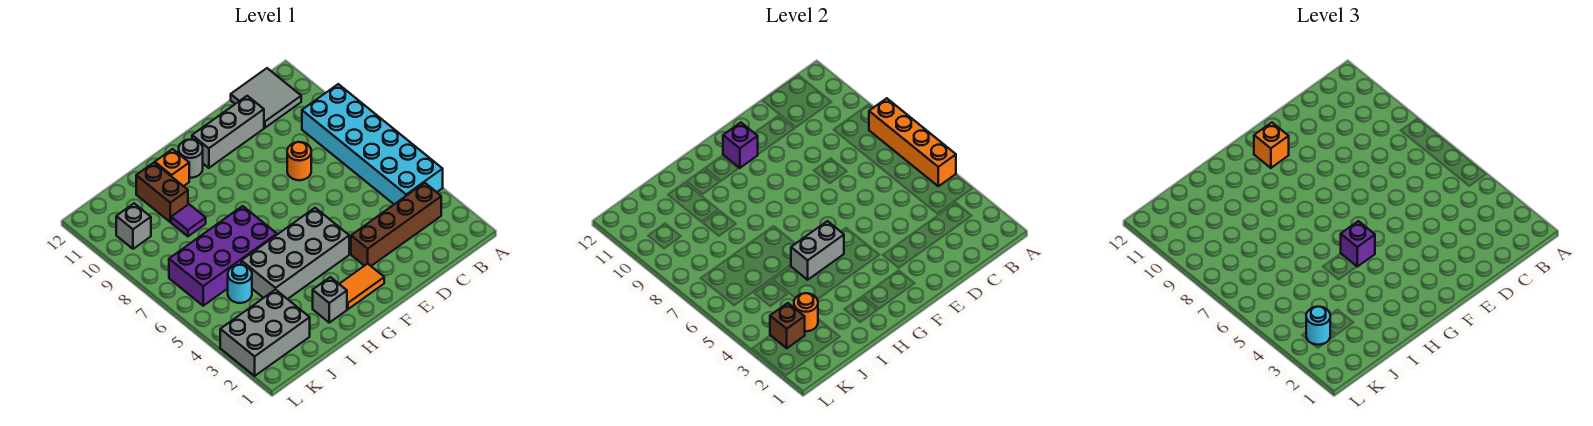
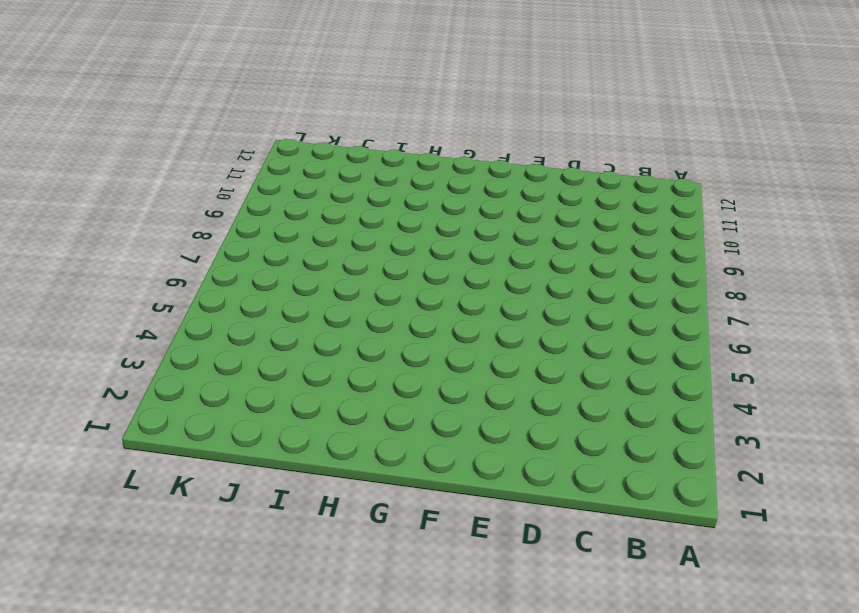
none -> cyan 2x6 brick [302,84,443,204]
none -> brown 1x4 brick [351,183,441,266]
none -> grey 2x2 tile [231,68,301,128]

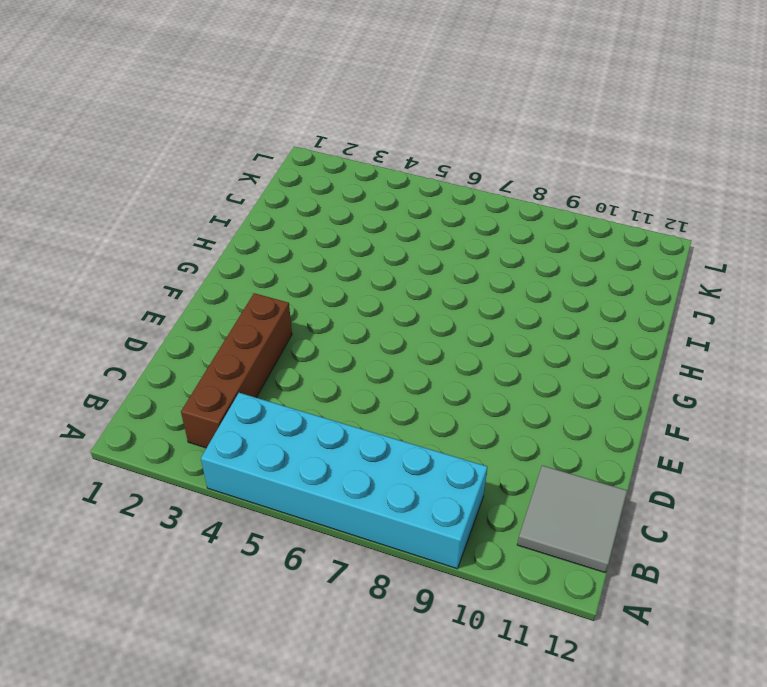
none -> orange 1x1 round brick [287,142,311,180]
none -> grey 1x3 brick [192,96,264,168]
none -> orange 1x2 tile [340,264,384,309]

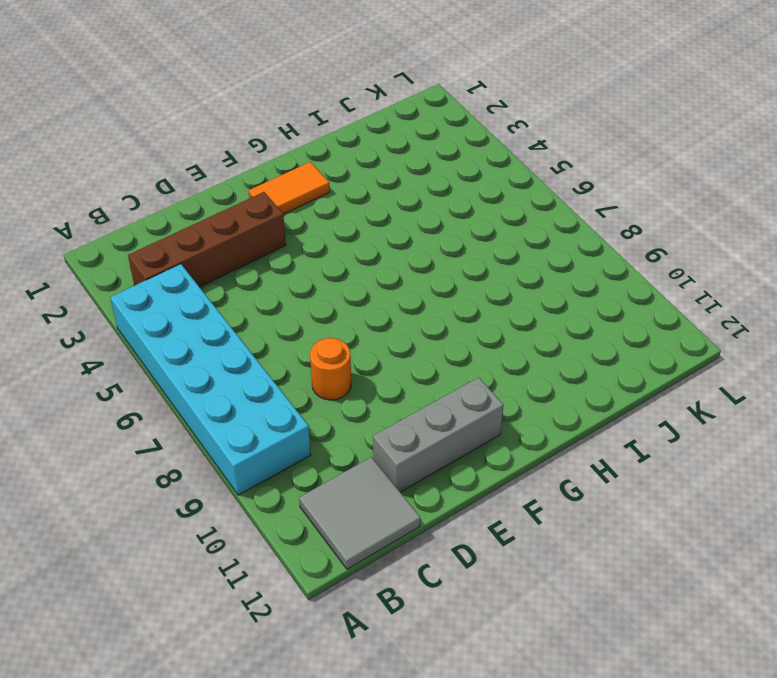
none -> grey 2x4 brick [241,208,349,299]
none -> grey 1x1 round brick [179,140,203,178]
none -> grey 1x1 brick [313,277,347,322]

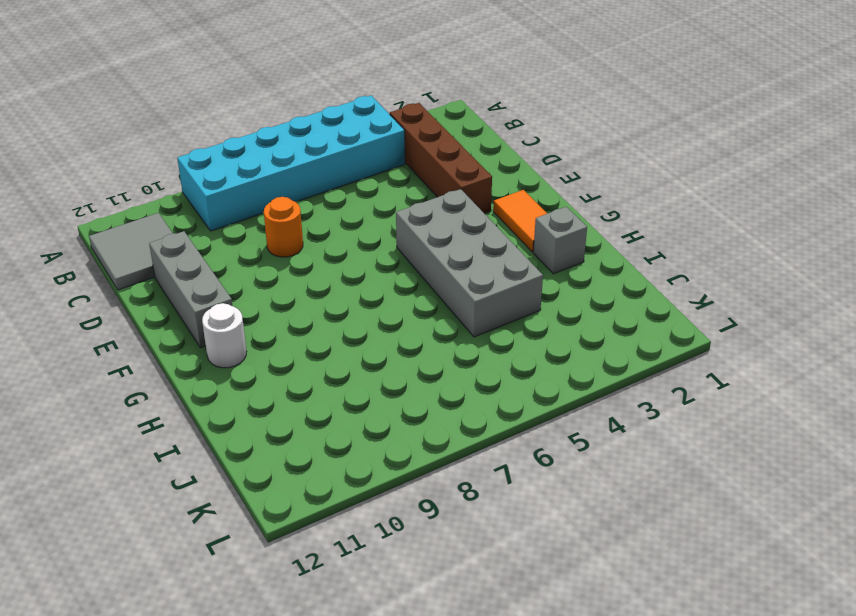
white 1x1 round brick [202,303,247,368] -> grey 1x1 round brick [179,140,203,178]
none -> purple 2x4 brick [169,206,277,306]
none -> orange 1x1 brick [155,149,189,186]
none -> purple 1x1 tile [171,204,206,236]

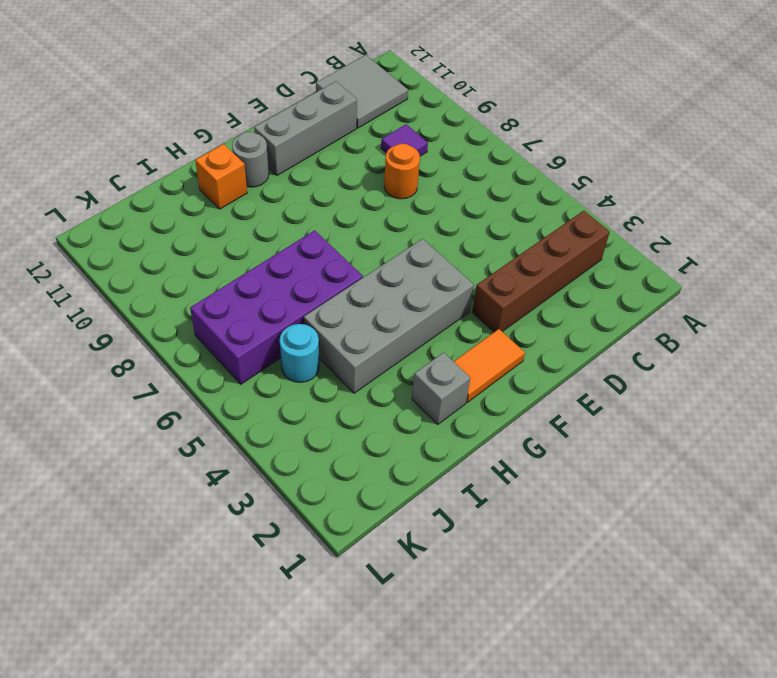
purple 1x1 tile [381,124,428,156] -> purple 1x1 tile moved to [171,204,206,236]
none -> cyan 2x6 brick [302,84,443,204]
none -> brown 1x2 brick [136,163,188,222]
none -> grey 2x3 brick [220,289,310,376]

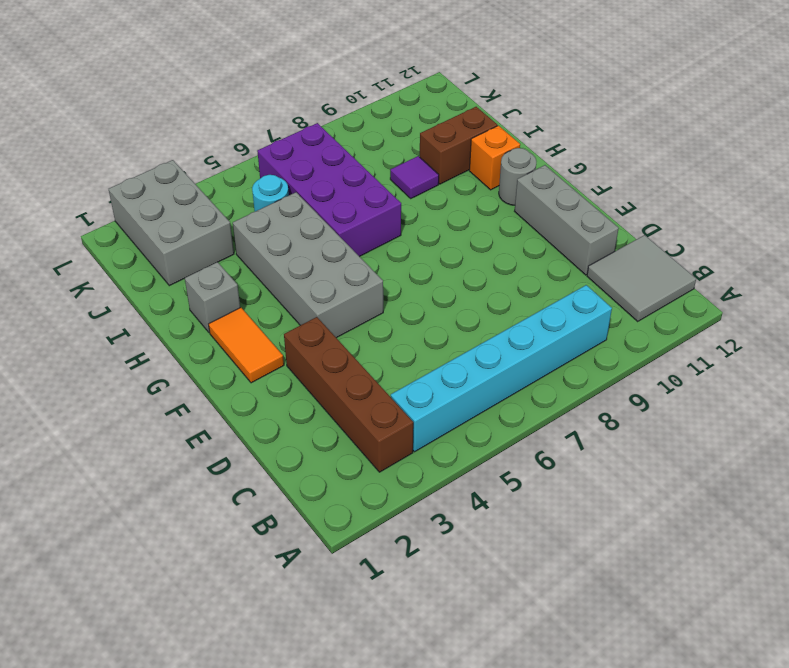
cyan 1x6 brick [391,285,612,452] -> cyan 2x6 brick [302,84,443,204]
none -> orange 1x1 round brick [287,142,311,180]
none -> grey 1x1 brick [116,204,151,249]
none -> orange 1x4 brick [869,98,956,186]

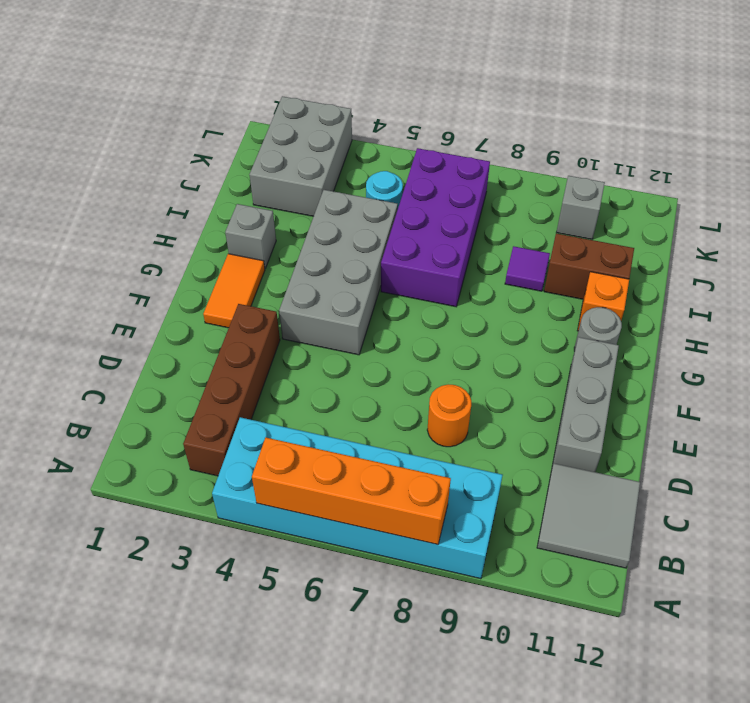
none -> purple 1x1 brick [723,123,758,168]
none -> grey 1x2 brick [791,221,844,280]
none -> orange 1x1 round brick [794,293,818,331]

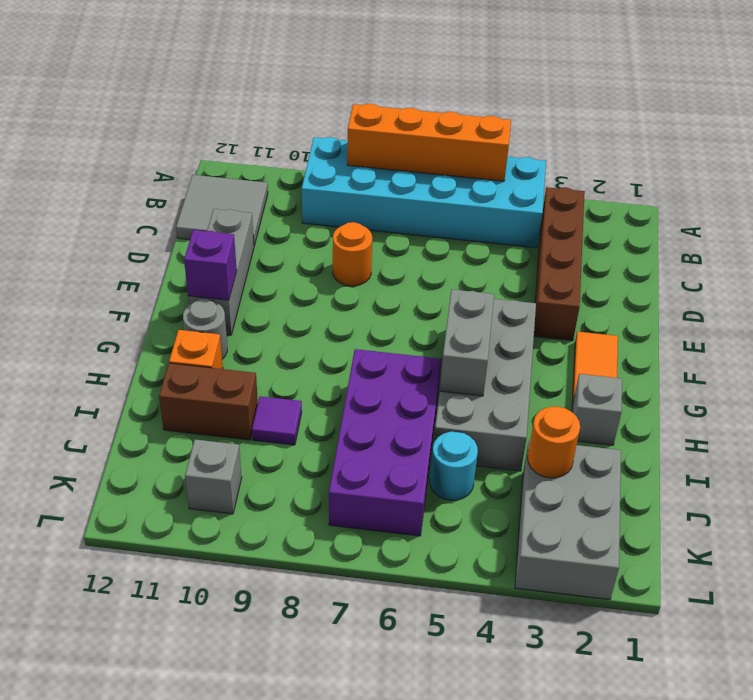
none -> brown 1x1 brick [770,303,805,348]
none -> orange 1x1 brick [1254,123,1289,168]
none -> purple 1x1 brick [1341,221,1375,267]

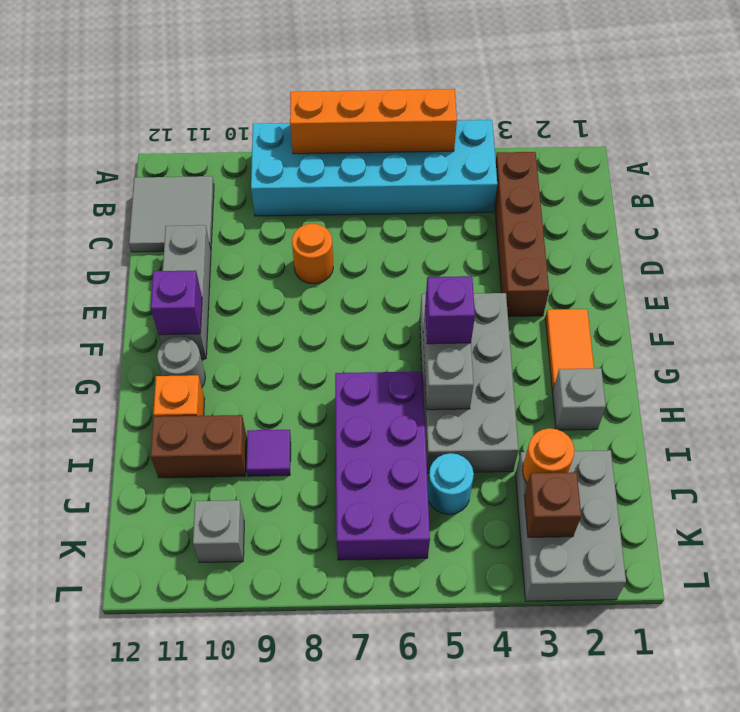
none -> orange 1x1 brick [1254,123,1289,168]
none -> cyan 1x1 round brick [1306,307,1330,345]

